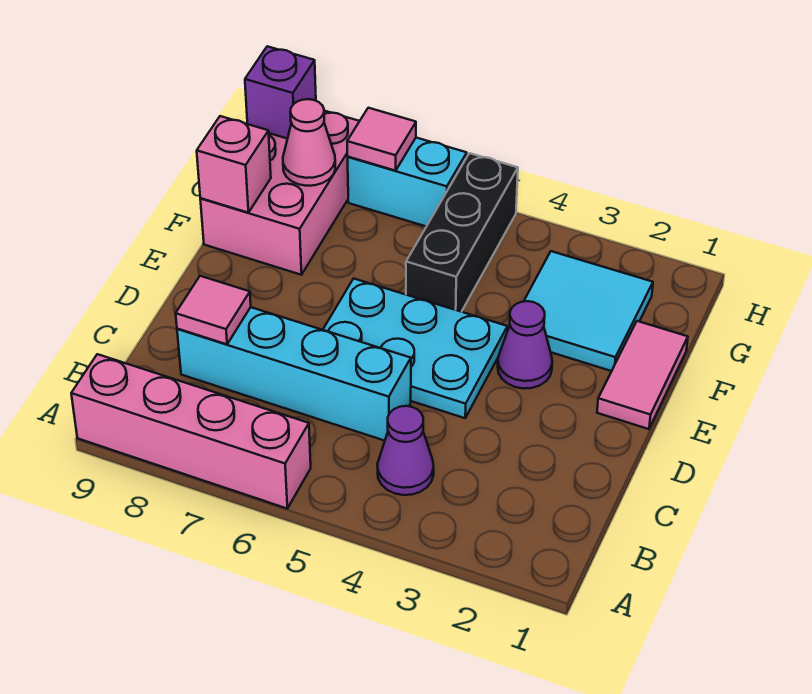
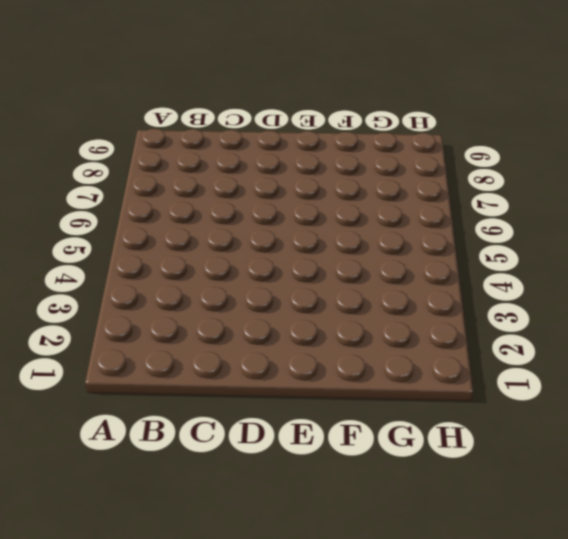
none -> pink 1x4 brick [71,354,311,508]
none -> purple 1x1 cone [377,406,434,495]
none -> cyan 1x4 brick [177,307,411,441]

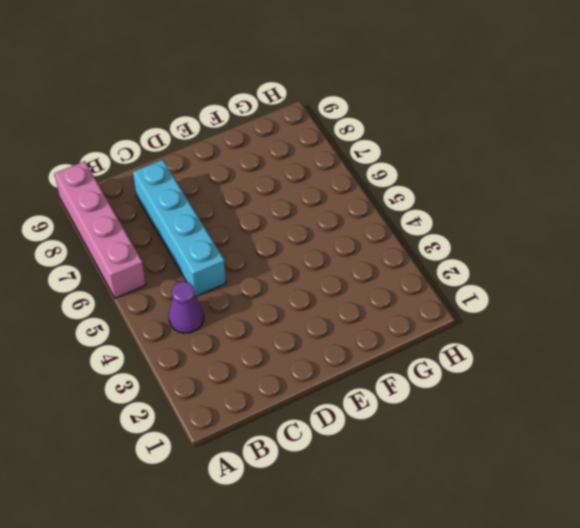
none -> cyan 2x3 plate [323,279,507,418]
none -> pink 1x2 tile [597,321,688,429]
none -> purple 1x1 cone [498,301,552,389]

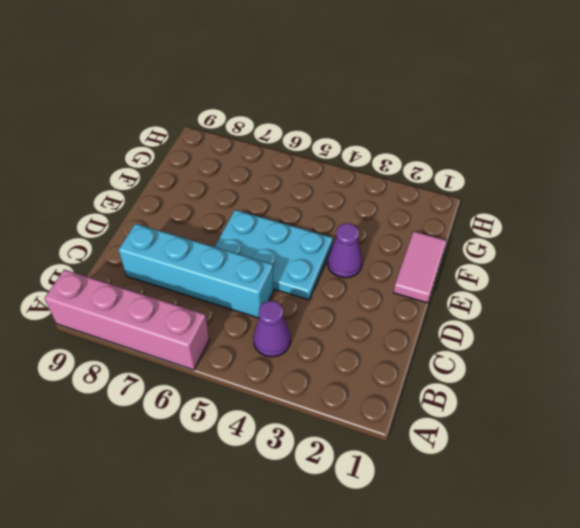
none -> cyan 2x2 tile [524,251,653,371]
none -> black 1x3 brick [406,153,518,312]
none -> pink 2x3 brick [200,111,359,275]

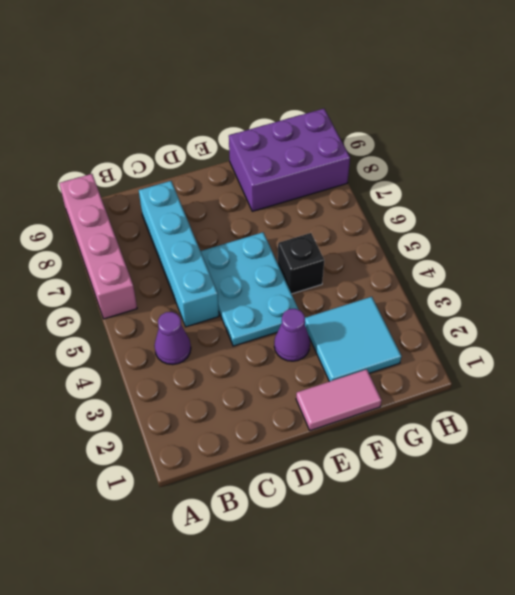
black 1x1 brick [278,233,324,294] -> black 1x3 brick [406,153,518,312]
purple 2x3 brick [229,109,350,211] -> pink 2x3 brick [200,111,359,275]
none -> cyan 1x2 brick [348,138,467,227]
none -> pink 1x1 tile [176,276,251,344]
none -> pink 1x1 brick [197,116,271,213]

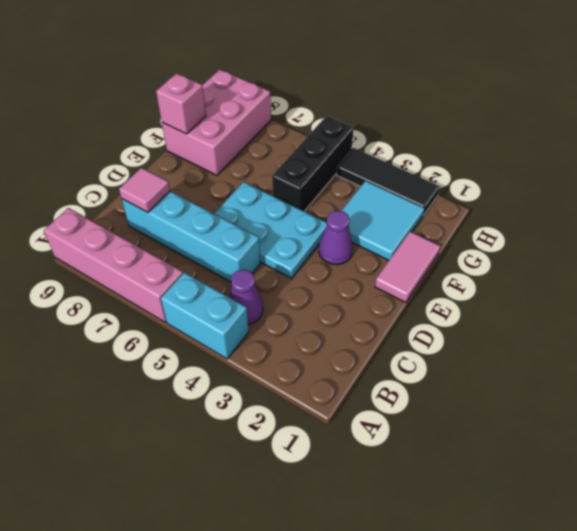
cyan 1x2 brick [161,272,249,359] -> cyan 1x2 brick moved to [348,138,467,227]
black 1x3 tile [337,148,440,215] -> none
none -> pink 1x1 cone [283,99,336,186]
none -> pink 1x1 tile [347,108,416,171]
none -> purple 1x1 brick [245,46,316,139]

